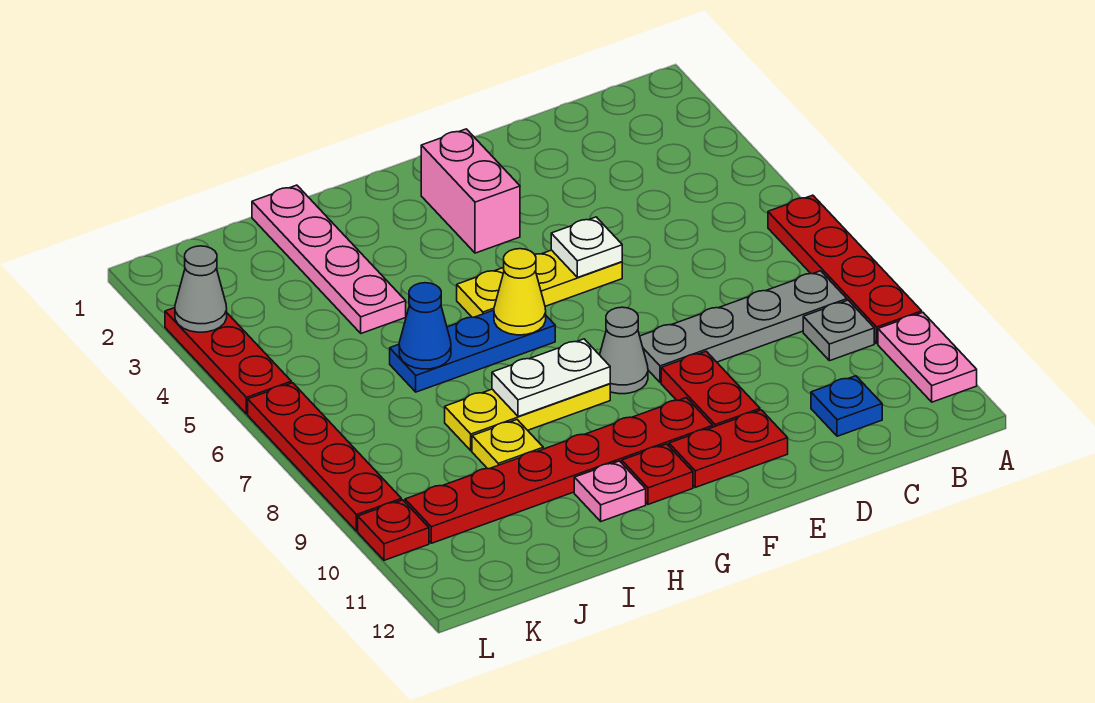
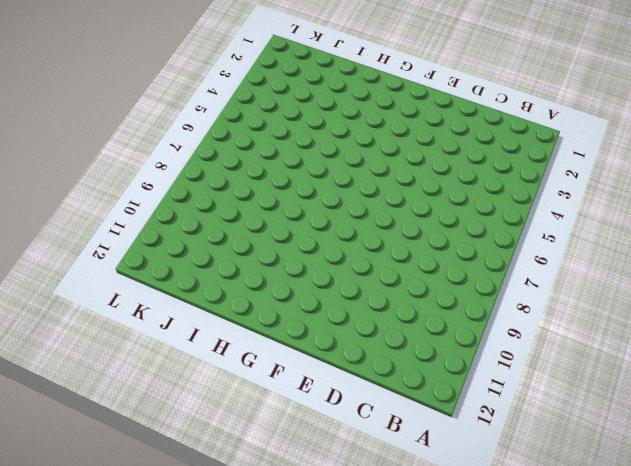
none -> red 1x4 plate [768,195,922,344]
none -> pink 1x2 plate [878,313,977,402]
none -> grey 1x4 plate [640,271,847,383]

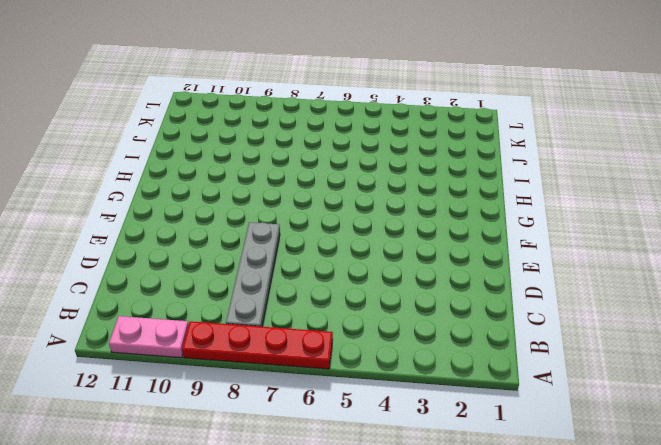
none -> grey 1x1 plate [803,300,874,361]
none -> blue 1x1 plate [811,376,882,436]
none -> yellow 1x3 plate [457,250,622,317]

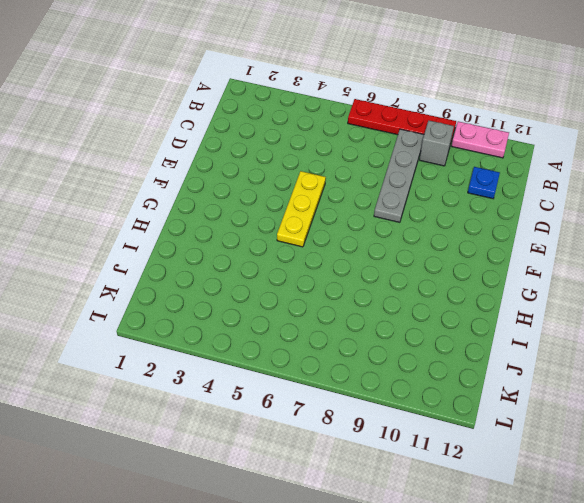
grey 1x1 brick [420,121,454,166] -> grey 1x1 plate [803,300,874,361]
none -> red 1x2 plate [661,351,760,427]
none -> red 1x2 plate [669,410,788,487]
none -> pink 1x2 brick [421,129,520,253]

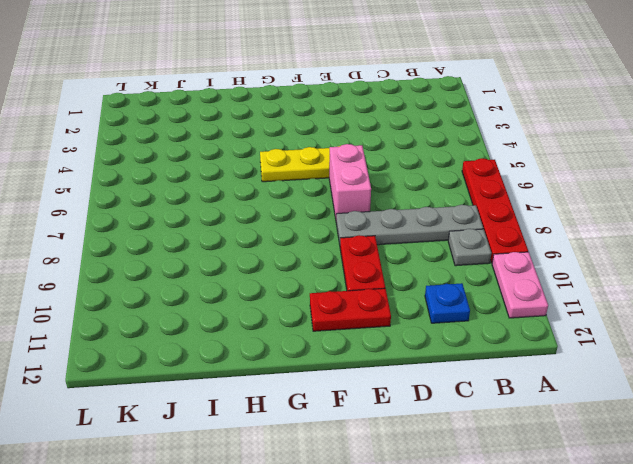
pink 1x2 brick [329,144,371,219] -> pink 1x2 brick moved to [421,129,520,253]
none -> grey 1x1 cone [600,307,648,394]
none -> red 1x6 plate [405,398,713,543]
none -> blue 1x3 plate [390,310,555,392]

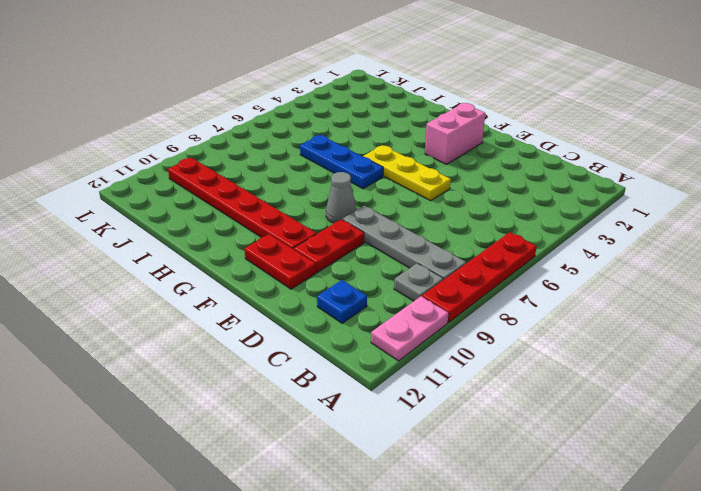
none -> yellow 1x3 plate [445,384,610,451]
none -> red 1x1 plate [622,444,693,504]
none -> pink 1x1 plate [574,461,646,521]

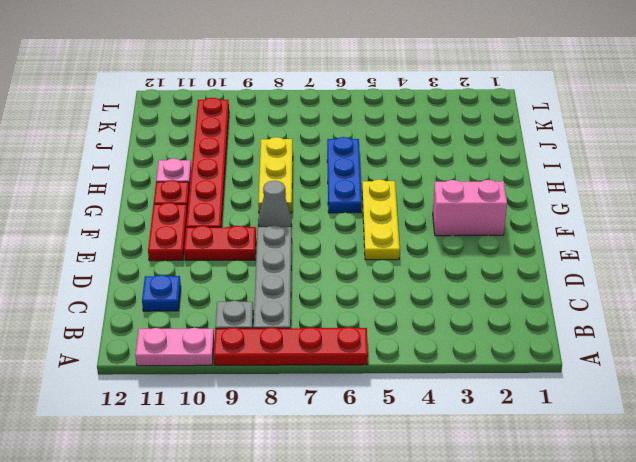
none -> pink 1x4 plate [252,185,406,333]
none -> yellow 1x1 plate [472,420,543,469]
none -> red 1x3 plate [165,308,291,414]

